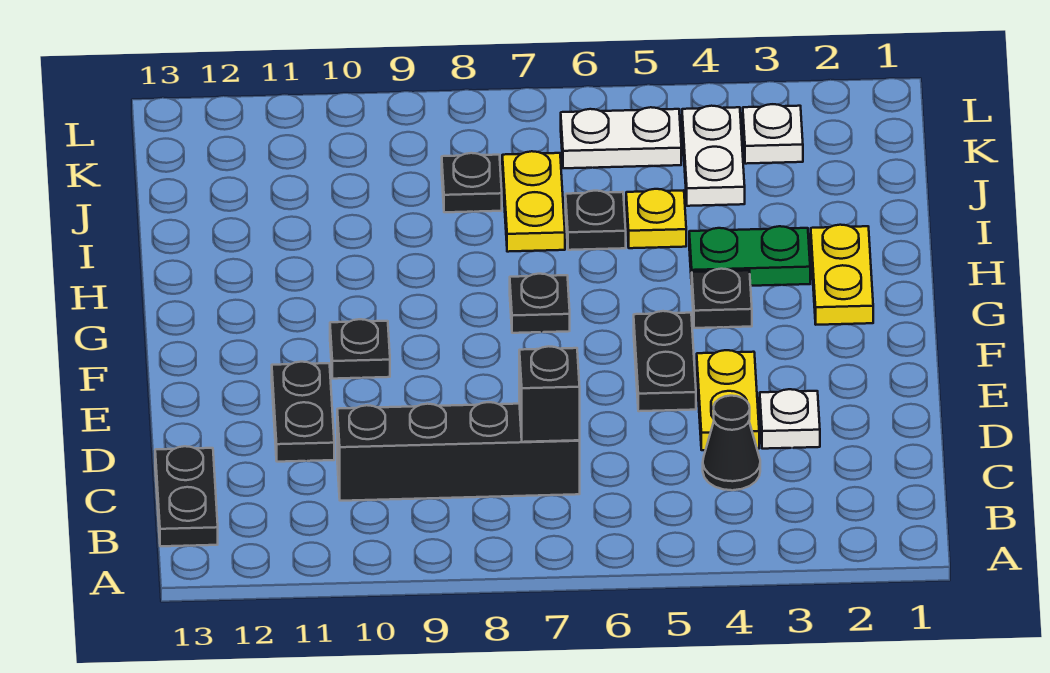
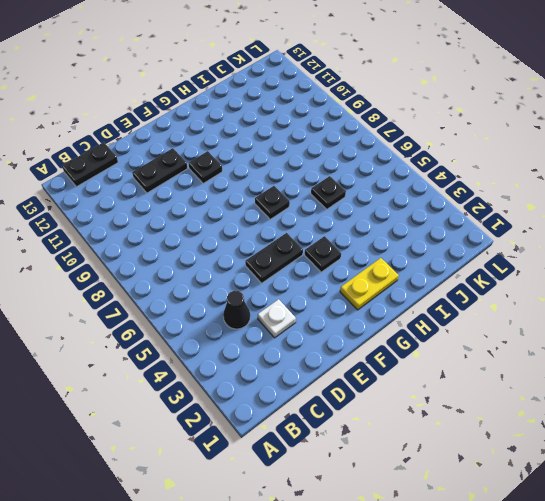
none -> black 1x4 brick [337,402,580,501]
none -> yellow 1x2 plate [697,350,759,450]
none -> green 1x2 plate [689,226,810,286]

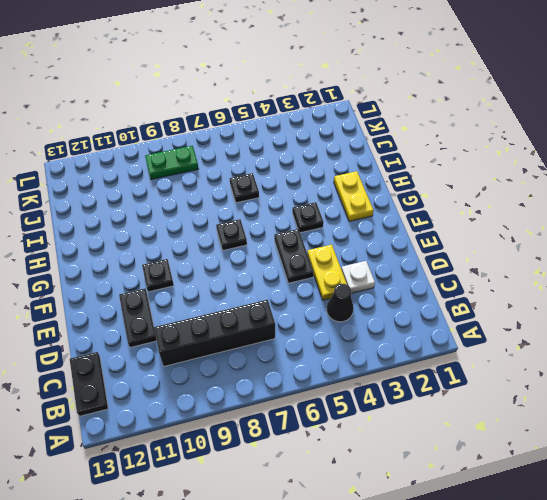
green 1x2 plate [145,146,198,179] -> green 1x2 plate moved to [689,226,810,286]
none -> yellow 1x1 plate [626,189,686,248]
none -> yellow 1x2 plate [502,151,565,252]
none -> white 1x2 plate [682,106,745,206]

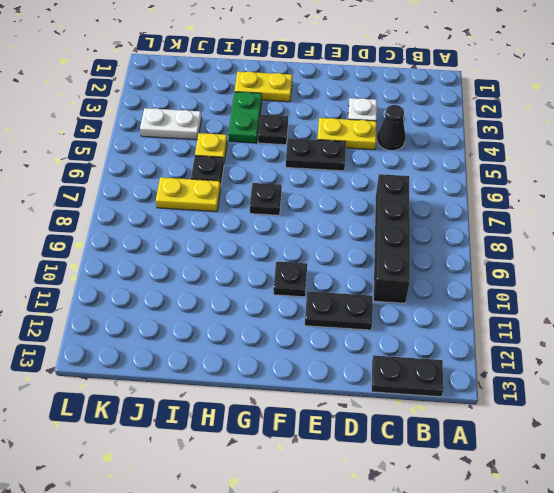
none -> black 1x1 plate [442,153,502,212]
none -> white 1x1 plate [743,104,803,164]
none -> white 1x2 plate [561,107,681,168]

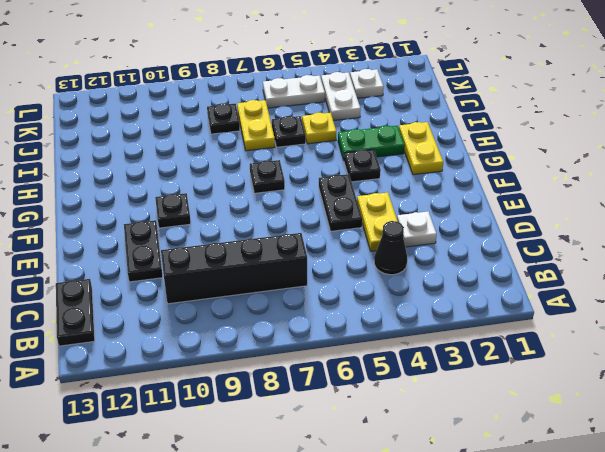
none -> black 1x1 brick [519,346,580,442]

